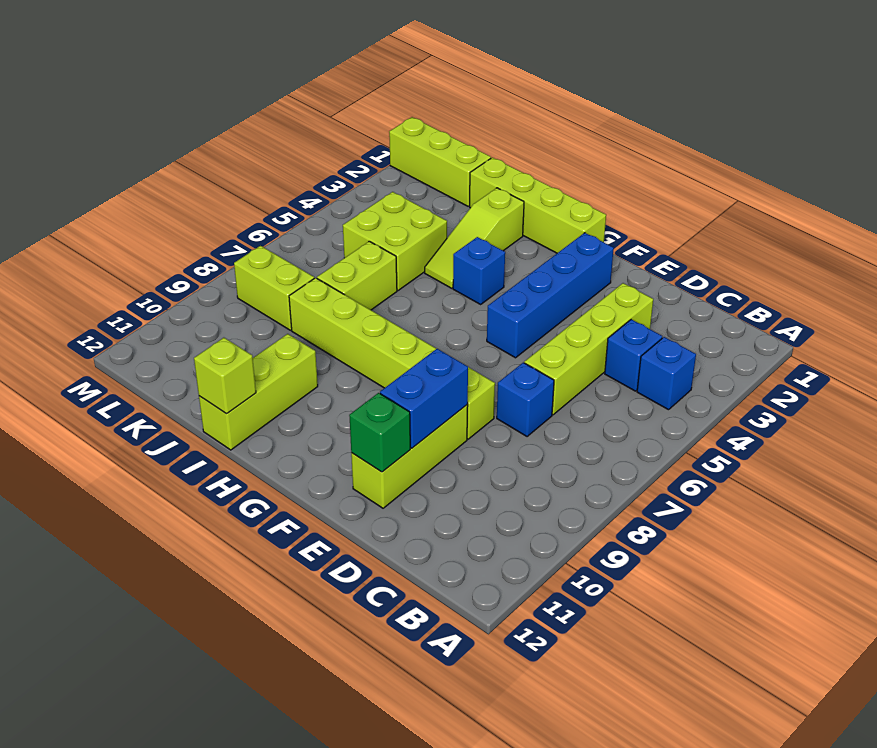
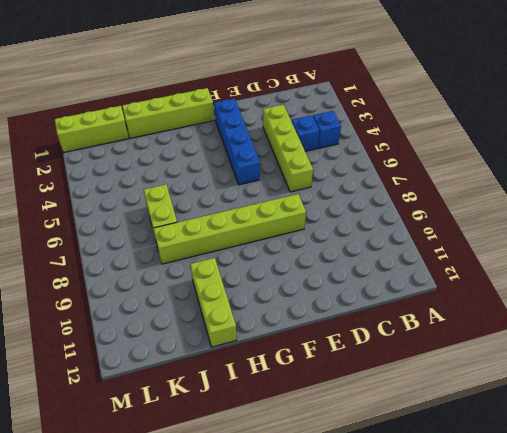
none -> blue 1x1 brick [497,363,554,437]
none -> lime 1x3 brick [351,405,468,508]
none -> blue 1x1 brick [453,237,505,304]

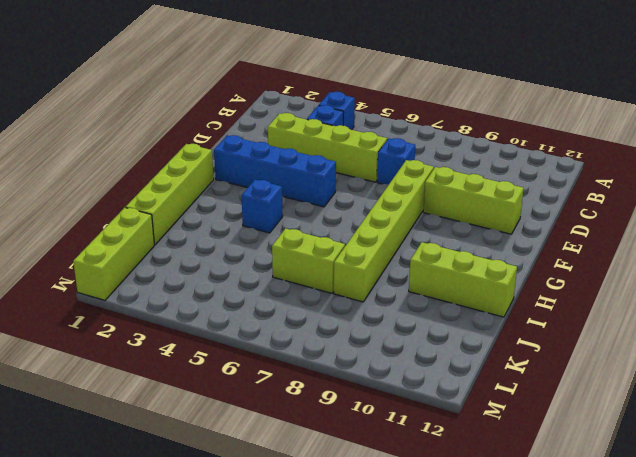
none -> lime 1x3 slope [425,188,524,288]
none -> lime 2x2 brick [343,192,447,291]
none -> lime 1x2 brick [234,246,314,330]

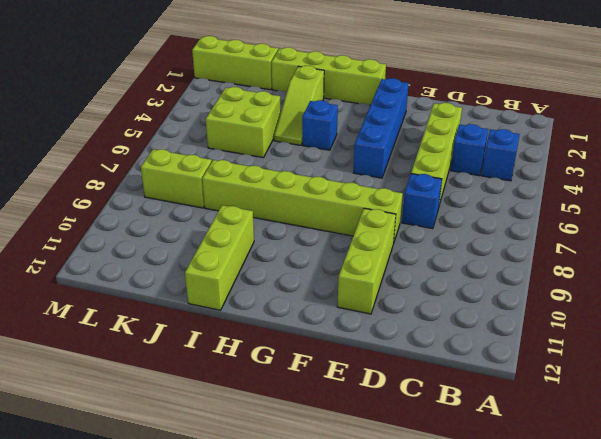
none -> lime 1x2 brick [317,241,397,310]
none -> blue 1x2 brick [380,349,468,448]
none -> green 1x1 brick [349,393,410,472]

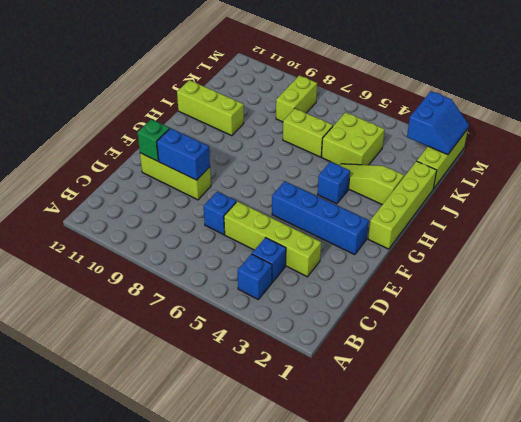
blue 2x2 slope [407,91,469,155] -> none
none -> lime 1x6 brick [289,278,495,439]
none -> lime 1x1 brick [194,338,256,414]

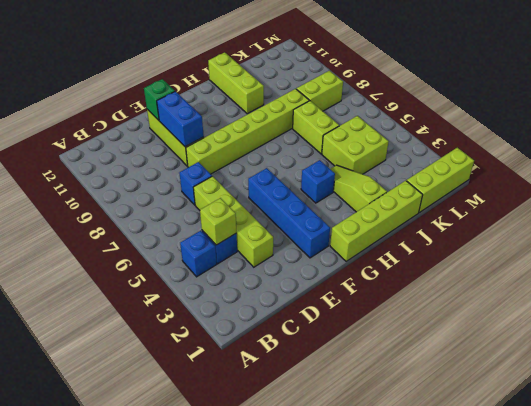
lime 1x1 brick [200,198,236,245] -> lime 1x1 brick moved to [194,338,256,414]

